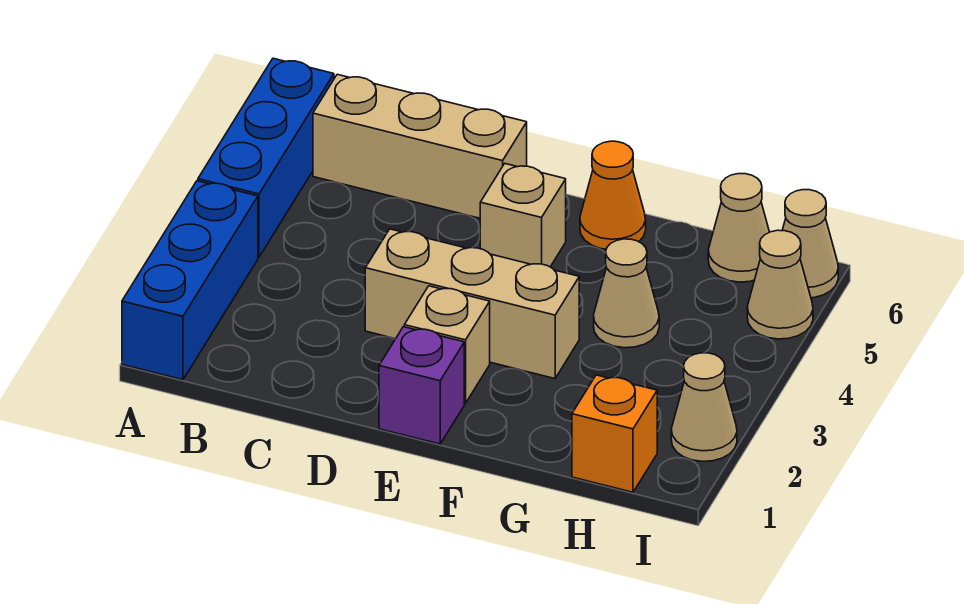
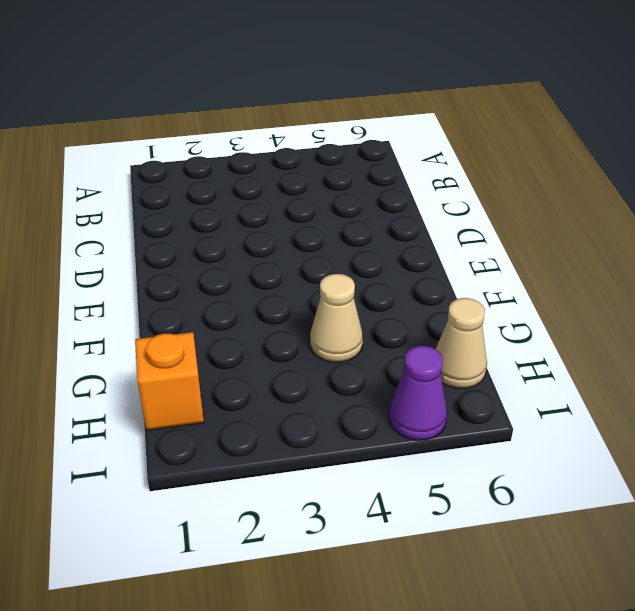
purple 1x1 cone [389,346,447,440] -> tan 1x1 cone [747,230,813,339]
none -> blue 1x3 brick [122,181,258,380]
none -> blue 1x3 brick [198,58,334,257]
none -> tan 1x3 brick [313,74,527,218]

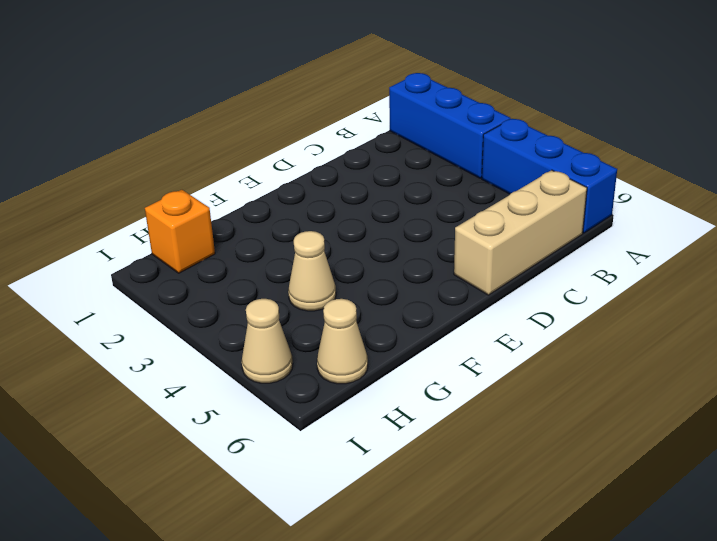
none -> tan 1x3 brick [365,229,579,379]
none -> purple 1x1 brick [379,327,464,444]
none -> tan 1x1 brick [404,286,490,403]

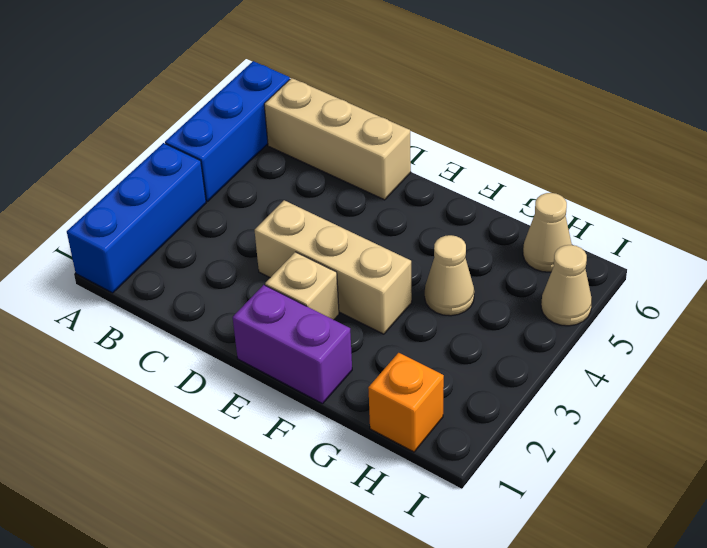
purple 1x2 brick [233,285,352,404] -> purple 1x1 brick [379,327,464,444]
none -> tan 1x1 brick [480,164,566,267]
none -> orange 1x1 cone [580,141,646,249]
none -> tan 1x1 cone [671,353,737,462]

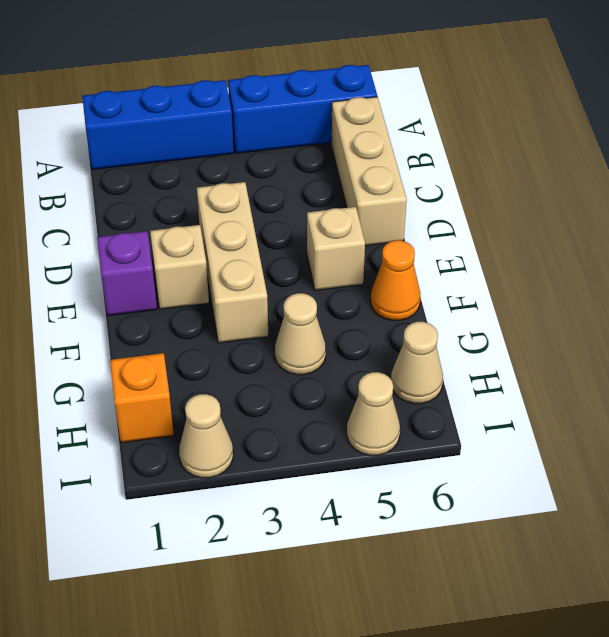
none -> tan 1x1 cone [782,190,838,298]

